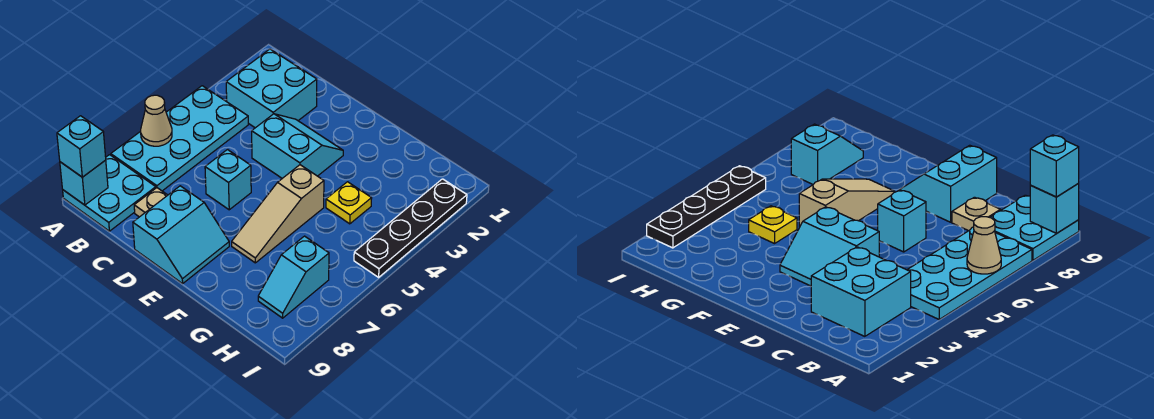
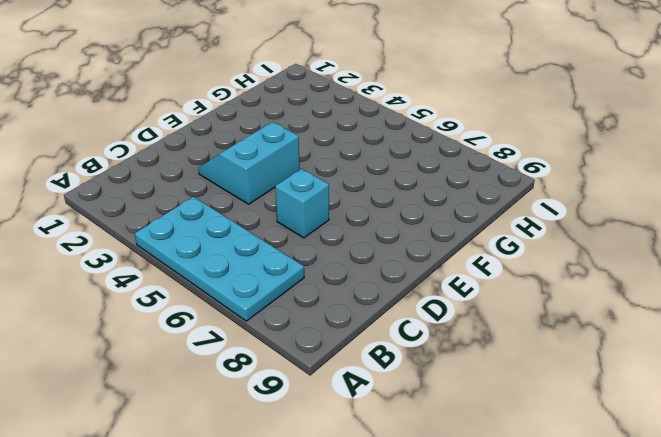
none -> cyan 2x2 plate [63,155,156,231]
none -> cyan 2x2 brick [226,49,317,128]
none -> tan 1x1 plate [134,188,167,217]

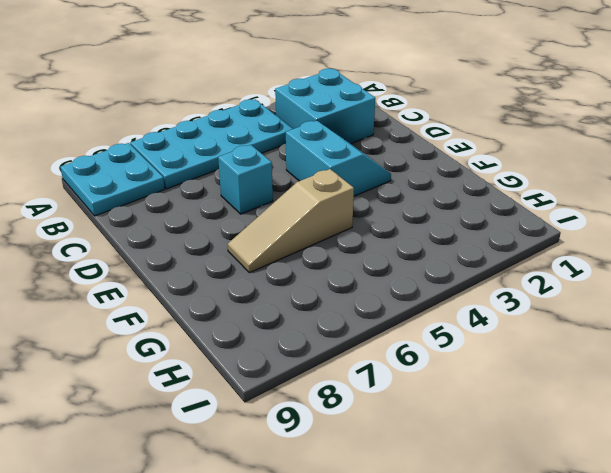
none -> tan 1x1 plate [134,188,167,217]
none -> cyan 2x2 slope [133,186,229,284]
none -> yellow 1x1 plate [326,182,372,224]

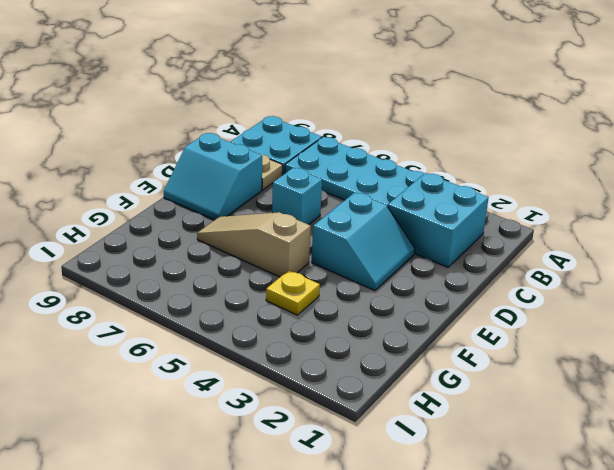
none -> cyan 1x2 slope [258,236,329,318]
none -> black 1x4 plate [354,179,467,277]
none -> tan 1x1 cone [141,95,172,146]

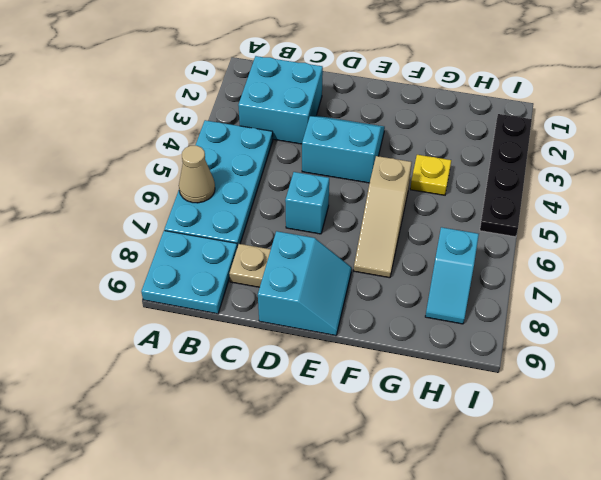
none -> cyan 1x1 brick [60,160,108,205]
none -> cyan 1x1 brick [57,116,106,177]

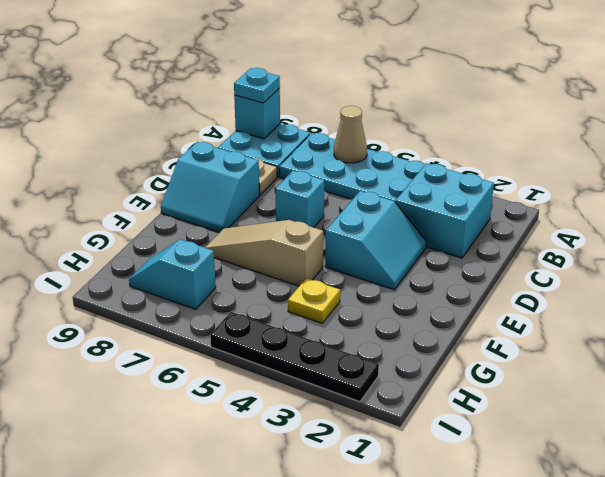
cyan 1x1 plate [234,68,280,103] -> cyan 1x1 brick [57,116,106,177]

